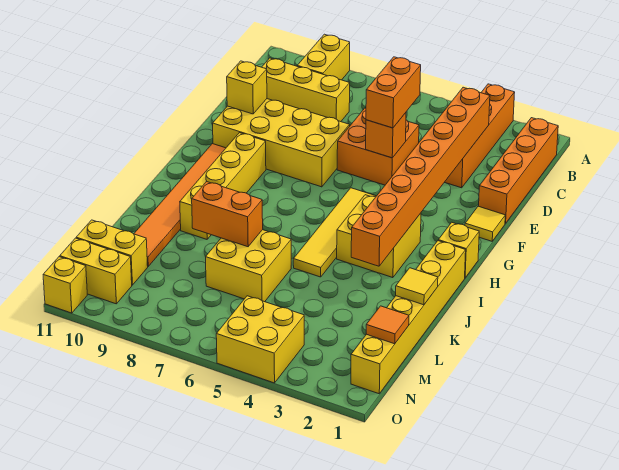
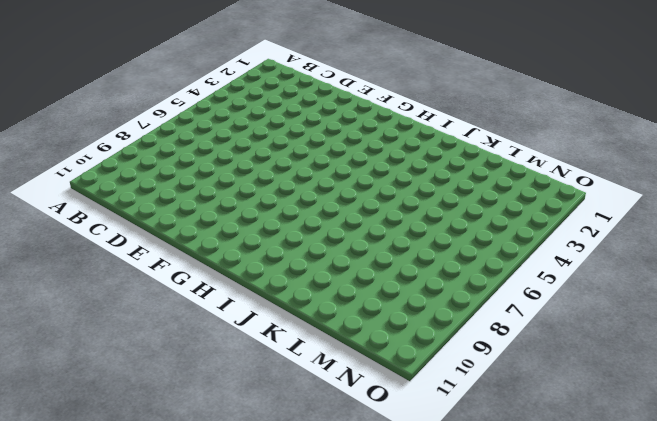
none -> orange 1x4 brick [444,84,515,188]
none -> yellow 1x2 brick [297,34,350,80]
none -> orange 1x4 brick [479,118,558,223]

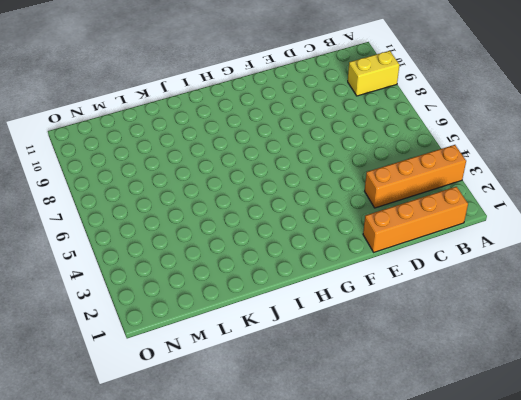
none -> yellow 1x3 brick [262,58,350,122]
none -> orange 2x2 brick [337,108,419,185]
none -> yellow 2x4 brick [213,99,350,187]

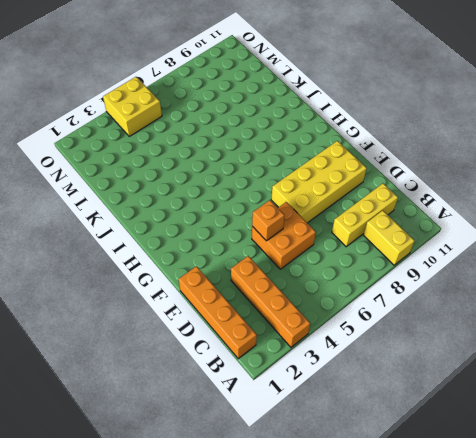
none -> yellow 1x1 tile [465,206,505,241]
none -> yellow 1x4 tile [293,188,376,277]
none -> yellow 1x4 brick [180,133,266,239]

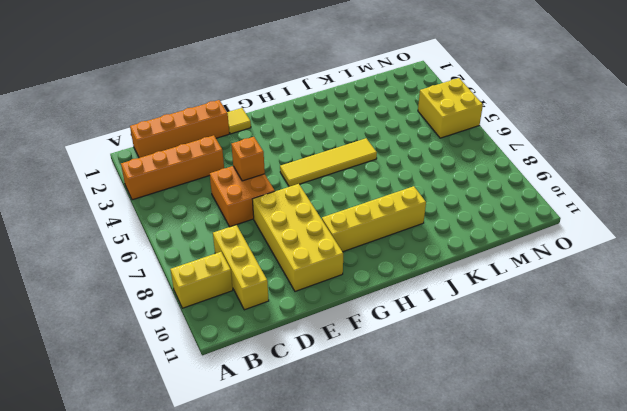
none -> orange 1x6 tile [134,144,226,266]
none -> yellow 1x1 brick [438,222,479,278]
none -> yellow 2x2 brick [337,195,421,278]

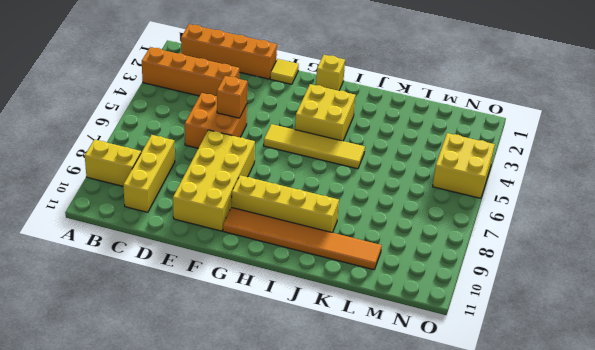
none -> yellow 1x6 brick [351,241,466,394]
none -> yellow 2x2 brick [206,230,291,302]
none -> yellow 1x2 brick [76,220,148,285]

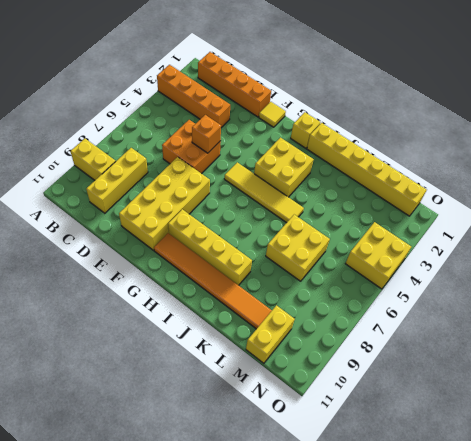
none -> yellow 1x2 brick [60,238,132,304]
none -> yellow 1x1 brick [43,257,87,313]
none -> orange 1x8 brick [351,87,490,266]

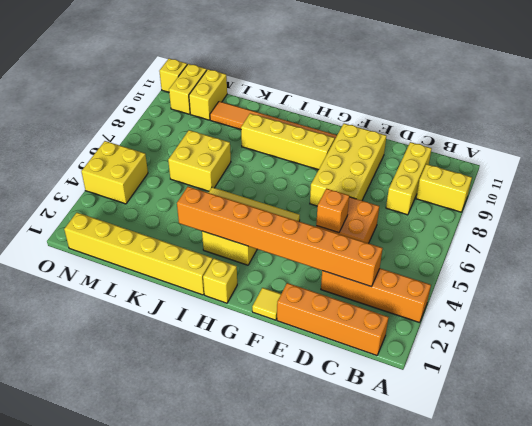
none -> yellow 1x1 brick [227,61,267,114]
none -> yellow 1x1 tile [396,268,438,305]
none -> orange 1x2 brick [192,181,263,247]

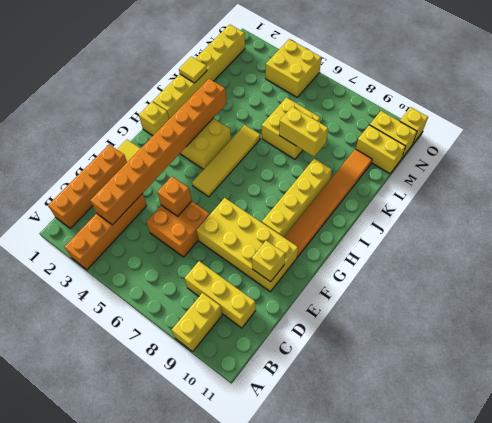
yellow 1x2 brick [279,106,328,157] -> orange 1x2 brick [192,181,263,247]
none -> orange 1x1 tile [366,306,409,344]
none -> orange 1x2 brick [366,57,421,128]

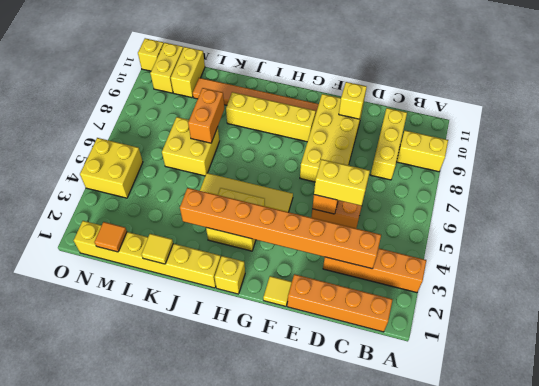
yellow 1x2 brick [314,159,370,206] -> orange 1x2 brick [366,57,421,128]

